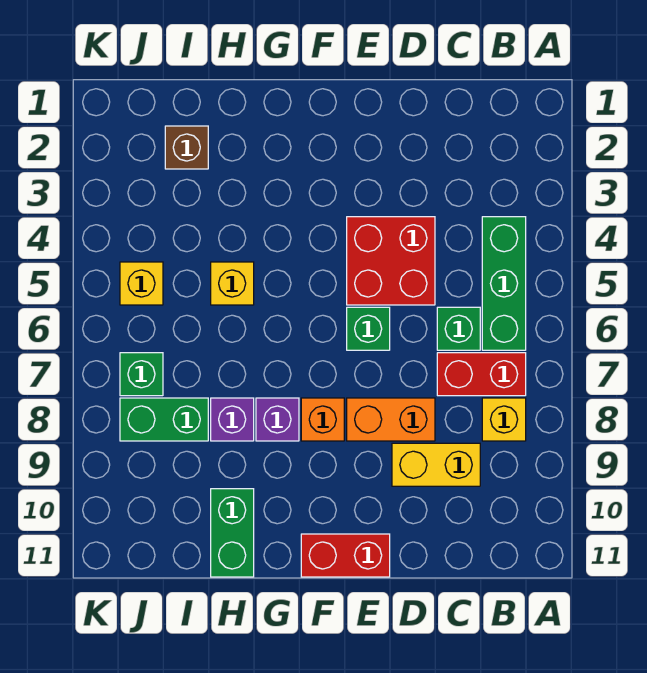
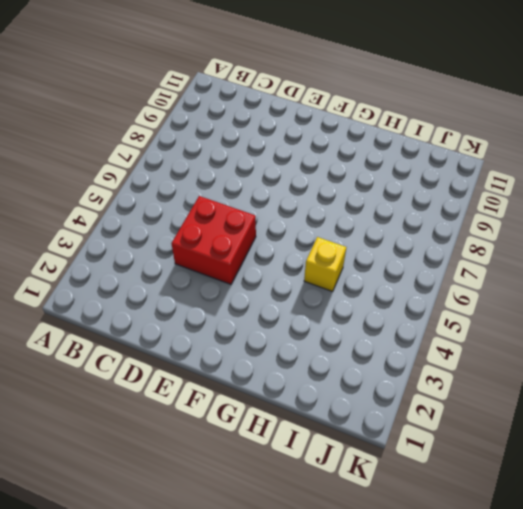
none -> green 1x3 brick [482,217,526,350]
none -> red 1x2 brick [437,353,526,396]
none -> yellow 1x1 brick [482,398,526,441]

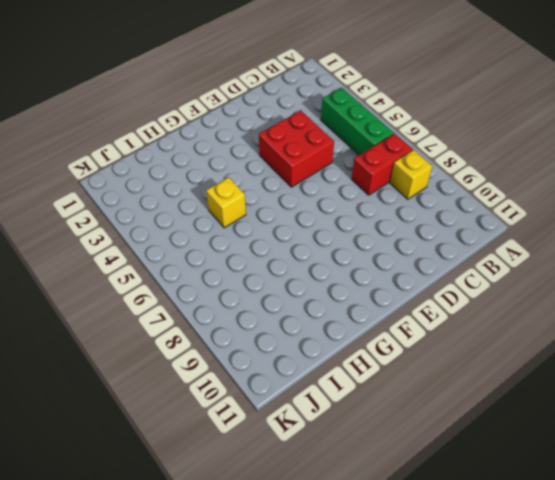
none -> green 1x1 brick [437,307,480,350]
none -> yellow 1x2 brick [392,443,480,486]
none -> orange 1x2 brick [347,398,435,441]

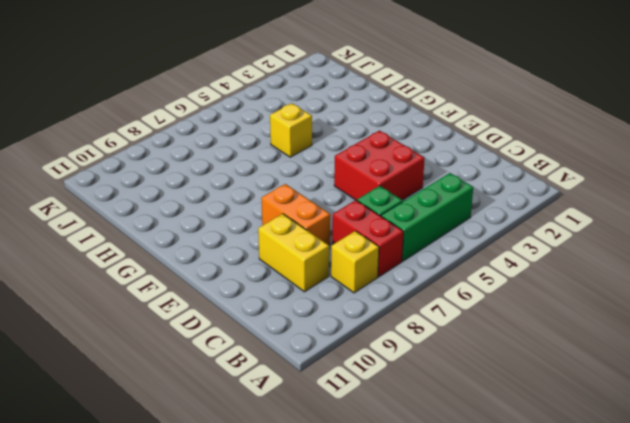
none -> green 1x1 brick [347,307,390,350]
none -> red 1x2 brick [301,534,390,577]
none -> orange 1x1 brick [301,398,344,441]

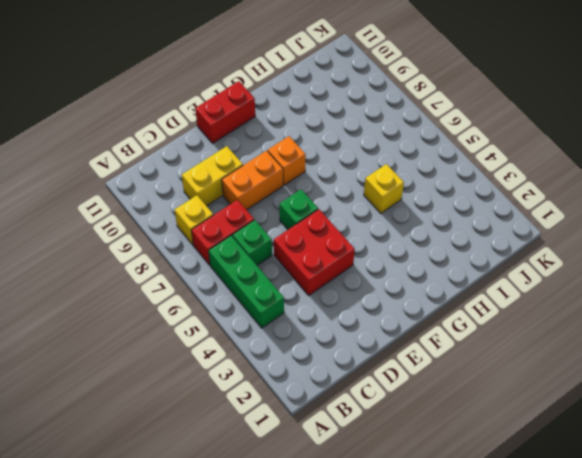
none -> purple 1x1 brick [256,398,299,441]
none -> purple 1x1 brick [211,398,254,441]
none -> green 1x2 brick [211,489,254,577]

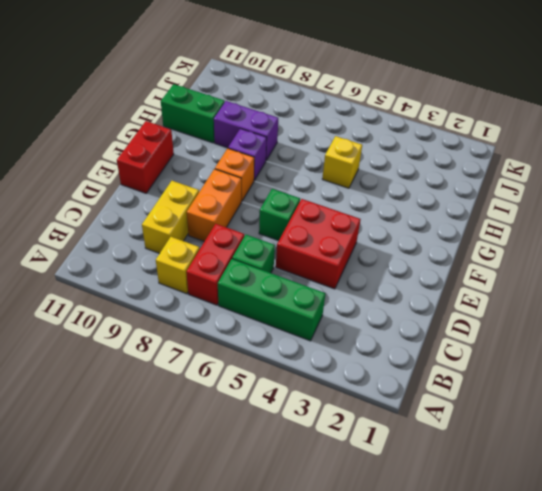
purple 1x2 brick [214,101,278,160] -> purple 1x1 brick [211,398,254,441]
none -> brown 1x1 brick [165,126,208,169]
none -> green 1x2 brick [120,398,208,441]
none -> yellow 1x1 brick [120,262,163,305]

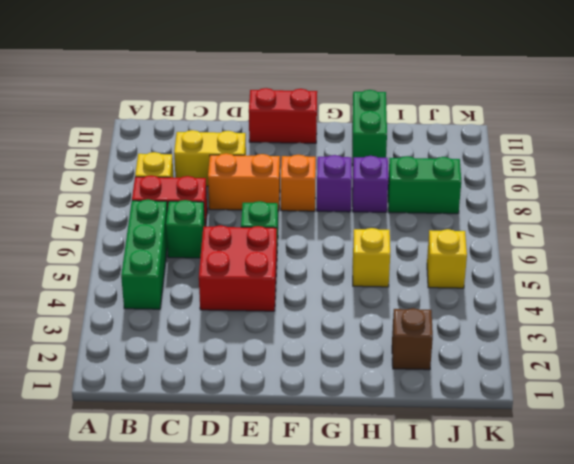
none -> green 1x1 brick [120,353,163,396]

